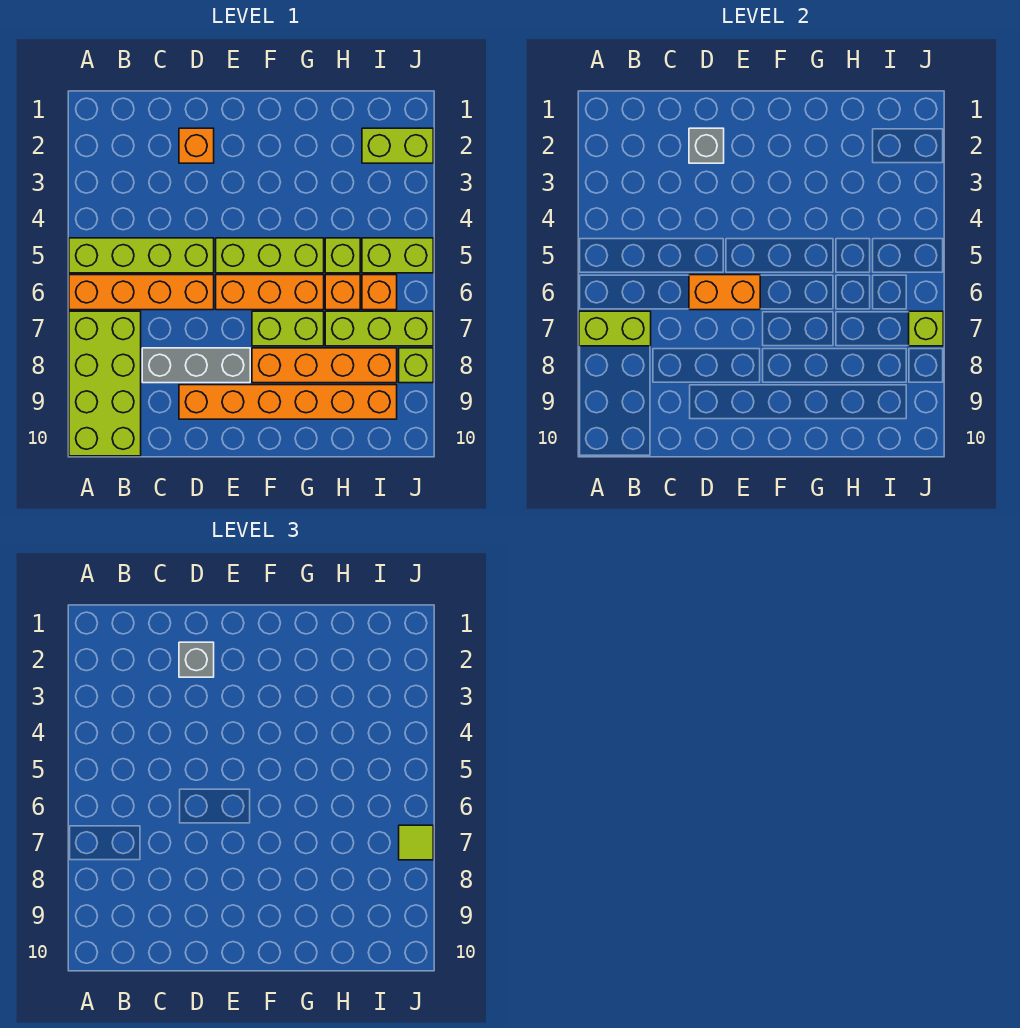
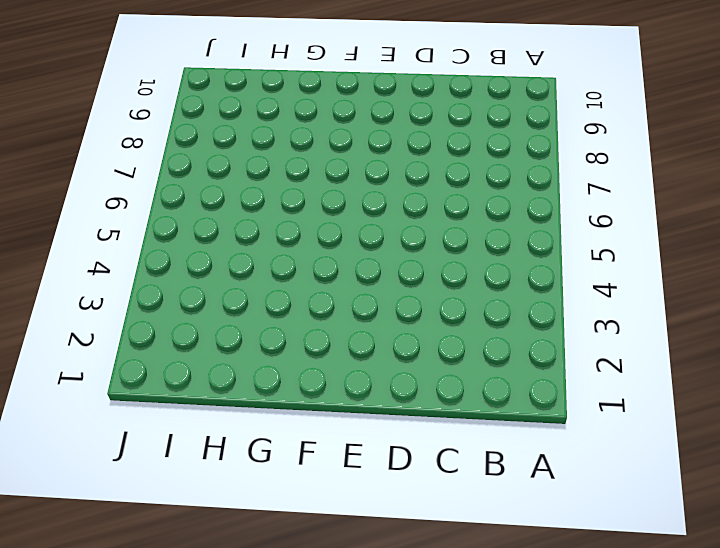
none -> lime 1x4 brick [69,238,214,273]
none -> orange 1x4 brick [69,275,214,310]
none -> lime 2x4 brick [69,311,141,456]

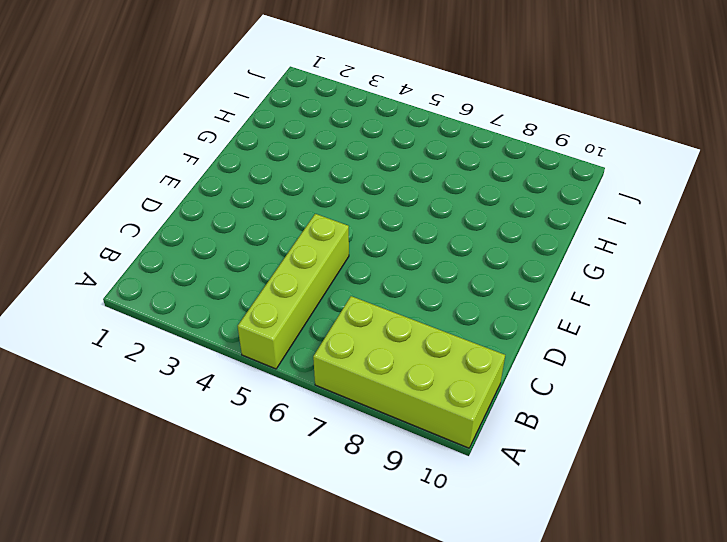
none -> orange 1x4 brick [69,275,214,310]
none -> grey 1x3 brick [142,348,250,383]
none -> orange 1x1 brick [179,128,214,163]

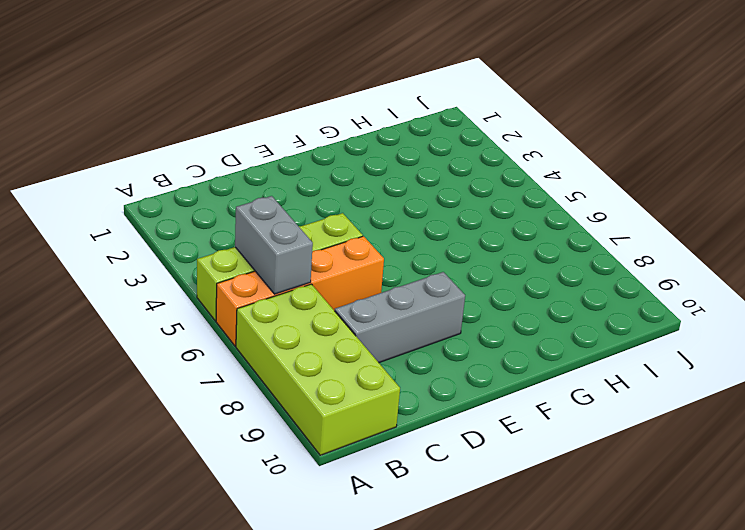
grey 1x2 brick [235,196,313,294] -> none
none -> orange 1x1 brick [179,128,214,163]
none -> orange 1x6 brick [179,385,397,419]
none -> lime 1x3 brick [216,238,324,273]

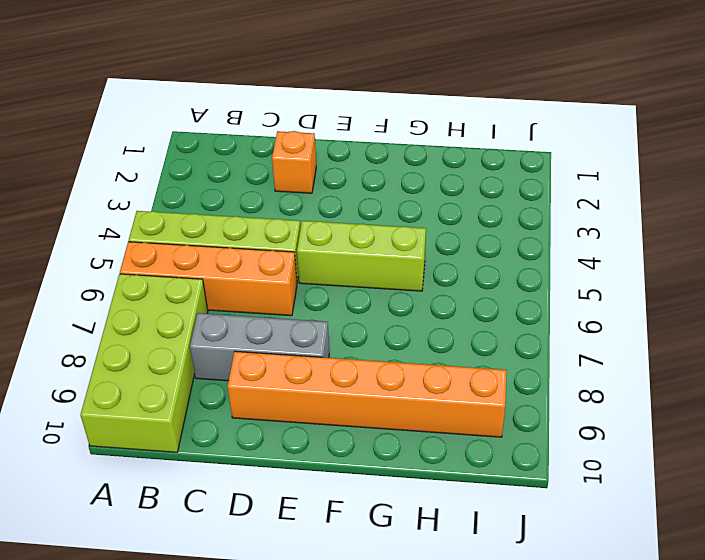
none -> orange 1x3 brick [216,275,324,310]
none -> lime 1x2 brick [252,311,324,346]
none -> orange 1x4 brick [252,348,397,383]

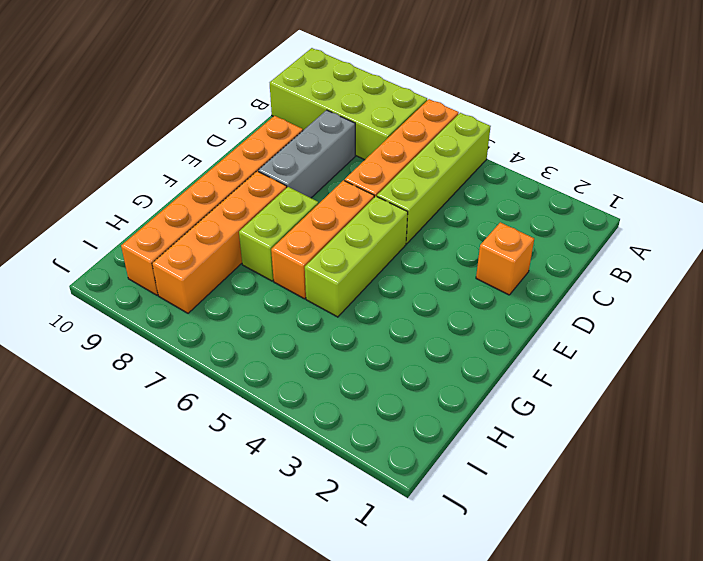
none -> lime 1x1 brick [325,238,360,273]
none -> orange 1x1 brick [325,275,360,310]
none -> lime 1x3 brick [325,311,433,346]

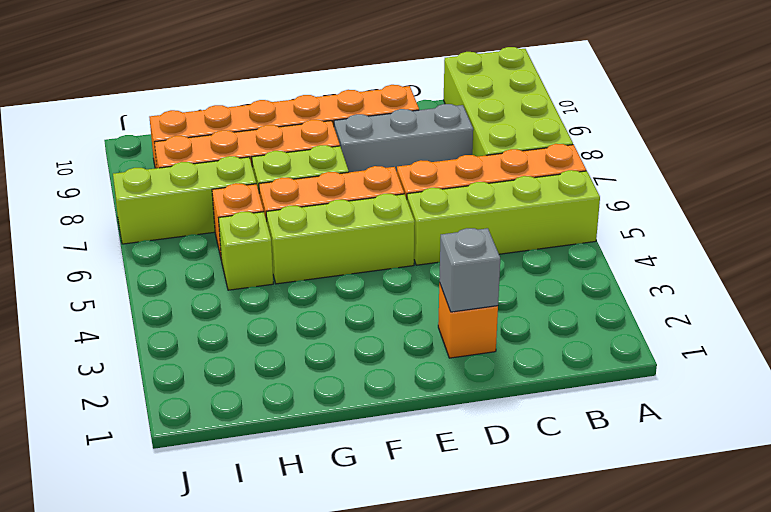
none -> lime 1x2 brick [362,128,433,163]
none -> lime 1x2 brick [362,238,433,273]
none -> orange 1x1 brick [362,275,397,310]

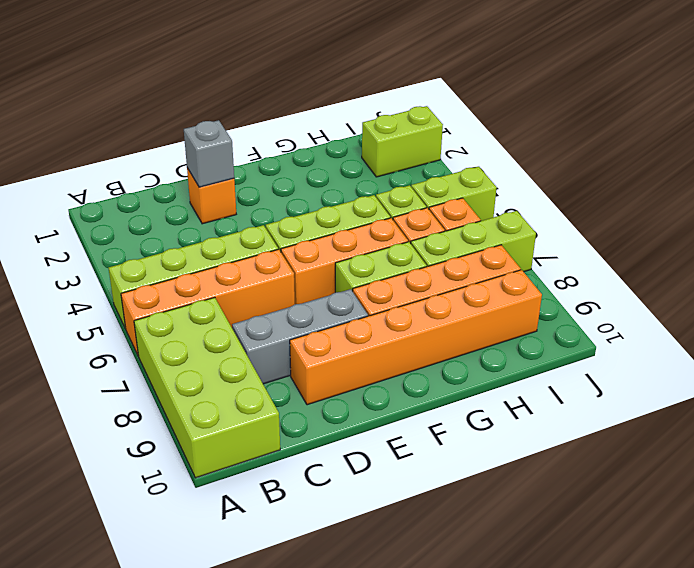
none -> lime 1x1 brick [399,348,433,383]
none -> lime 1x2 brick [579,311,651,346]
none -> orange 1x2 brick [689,275,760,310]

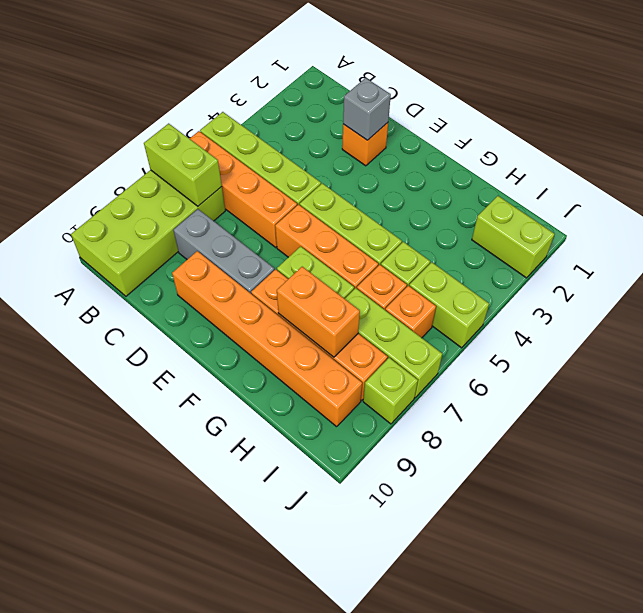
orange 1x2 brick [277,267,360,357] -> orange 1x2 brick moved to [689,275,760,310]
none -> lime 1x1 brick [909,311,943,346]
none -> grey 1x1 brick [179,642,214,677]
none -> lime 1x1 tile [399,825,433,860]

